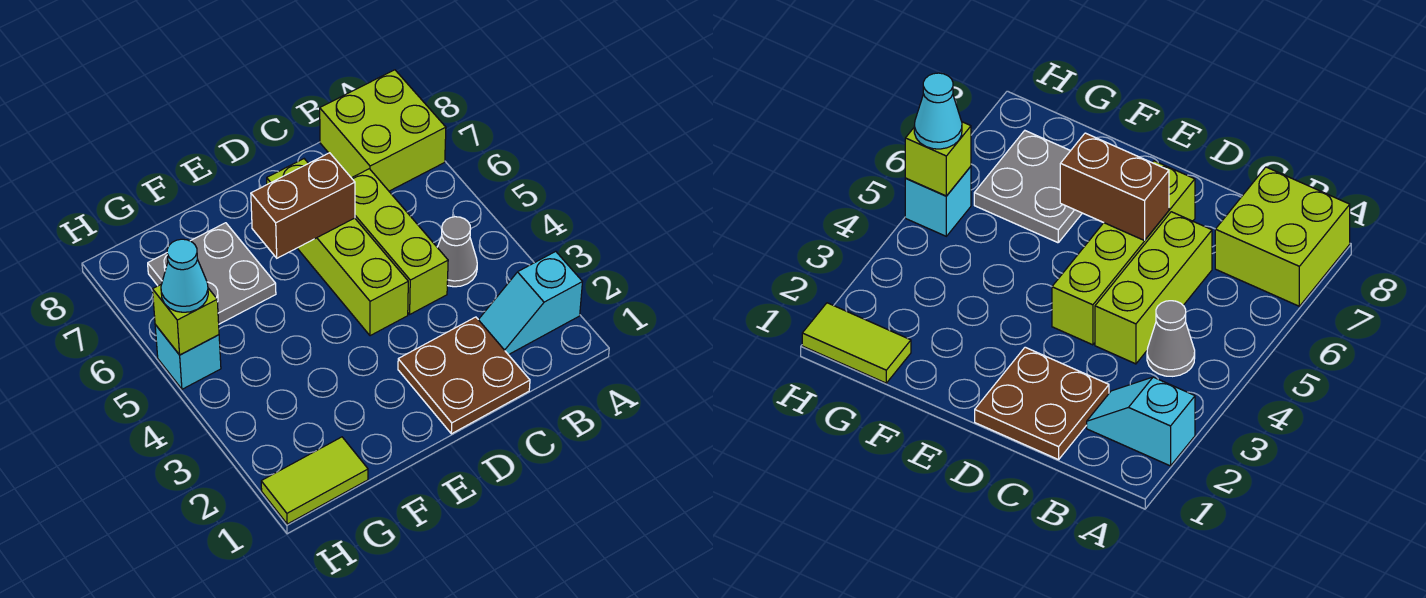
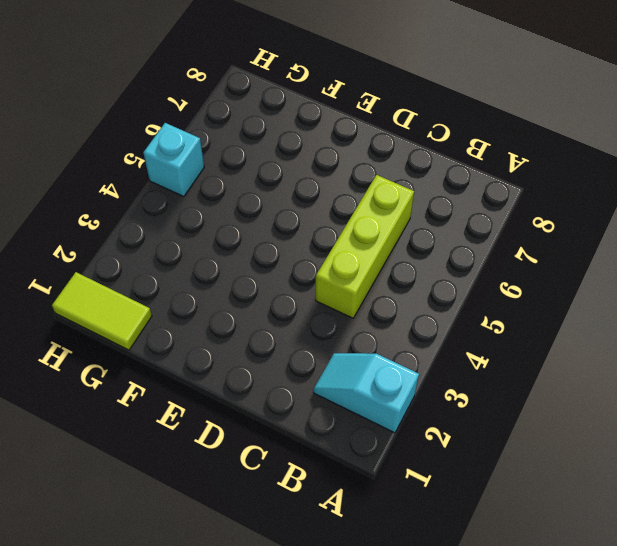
none -> lime 2x2 brick [320,70,446,191]
none -> grey 1x1 cone [437,217,477,287]
none -> brown 2x2 plate [398,317,530,434]

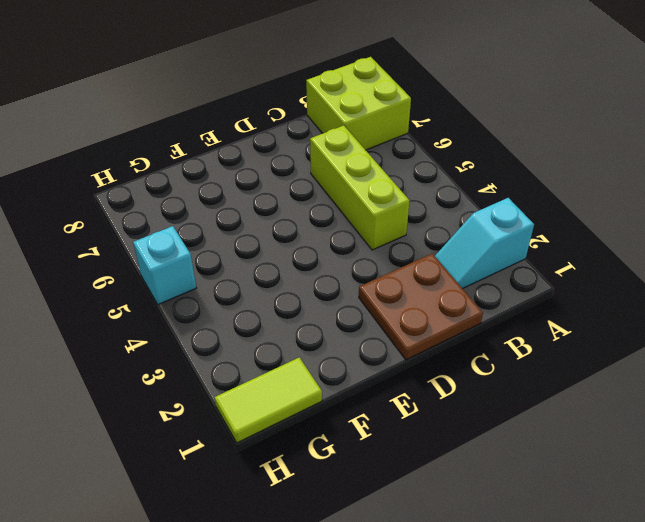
none -> grey 1x1 cone [437,217,477,287]
none -> lime 1x4 brick [267,159,408,336]
none -> grey 2x2 plate [148,223,276,324]

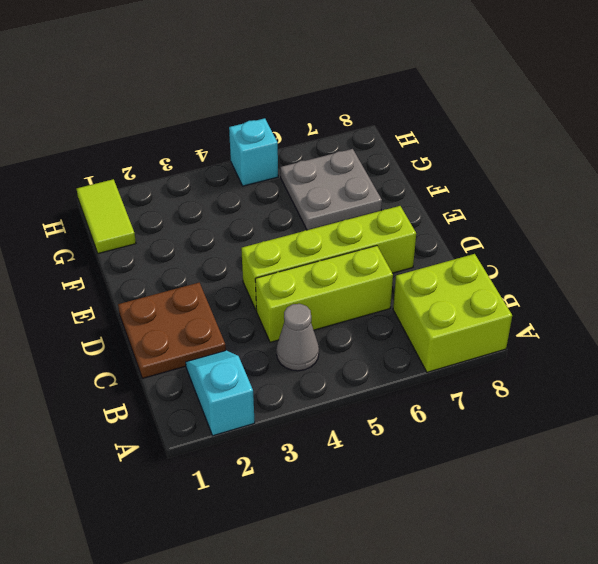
none -> brown 1x2 brick [251,153,355,258]
none -> lime 1x1 brick [153,284,219,355]
none -> cyan 1x1 cone [161,239,208,312]

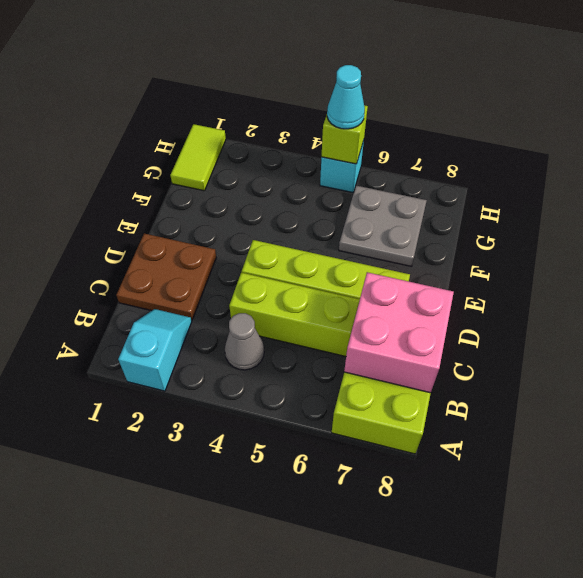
pink 2x2 brick [344,272,454,393] -> none
none -> brown 1x2 brick [251,153,355,258]

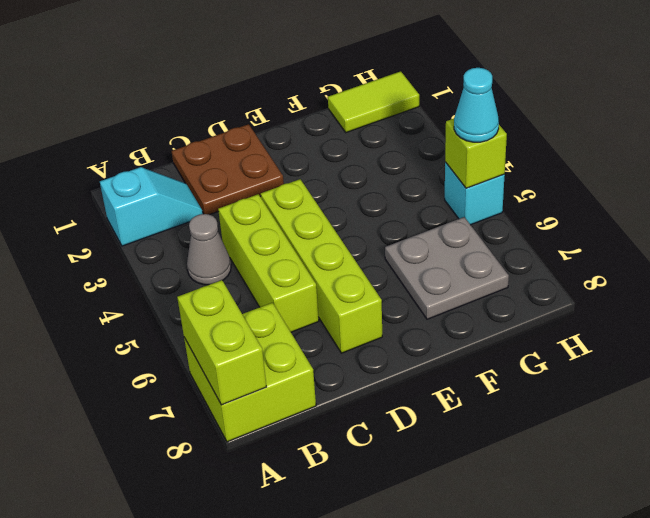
lime 1x2 brick [177,280,266,405] -> none
none -> brown 1x2 brick [251,153,355,258]

